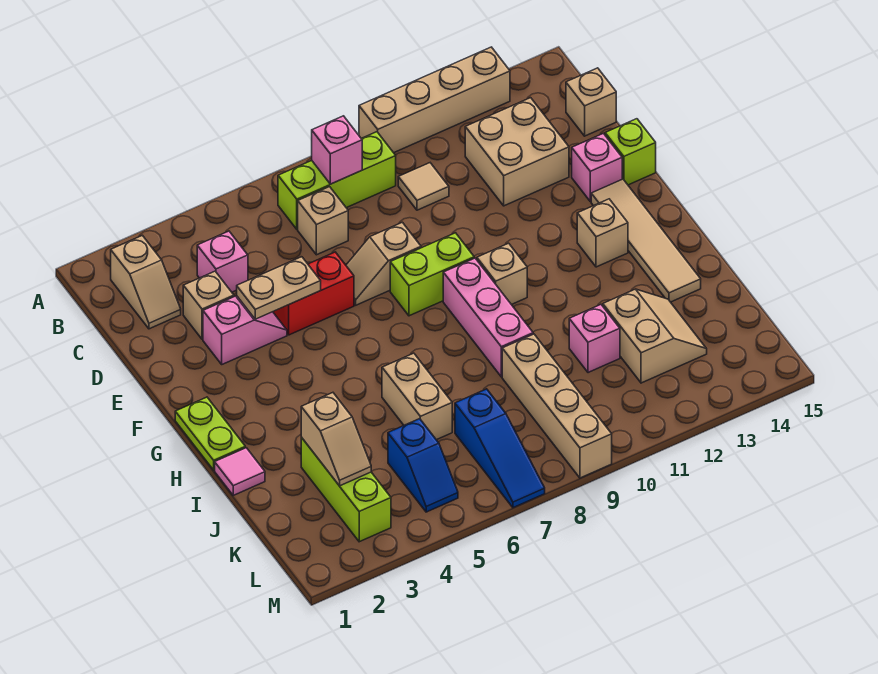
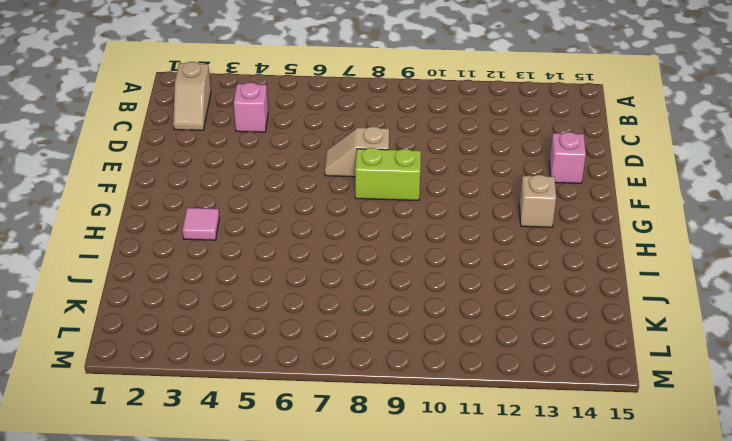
pink 1x1 tile [183,208,219,240] -> pink 1x1 tile moved to [215,448,265,495]
none -> tan 1x4 brick [359,47,510,153]
none -> lime 1x3 brick [278,132,396,229]
none -> tan 1x1 brick [298,187,348,255]
none -> tan 1x1 tile [398,163,449,210]

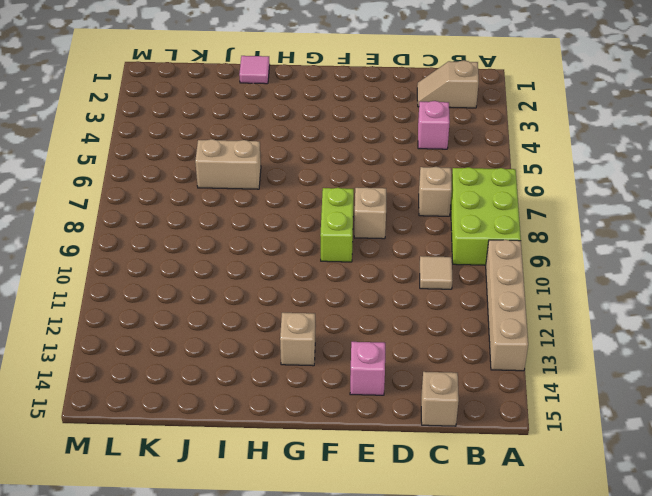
lime 2x3 brick [451,167,521,265] -> lime 1x3 brick [278,132,396,229]
none -> tan 2x2 brick [465,98,569,206]
none -> tan 1x1 brick [183,271,234,339]
none -> pink 1x2 slope [203,296,287,364]
none -> red 1x2 brick [273,252,354,335]

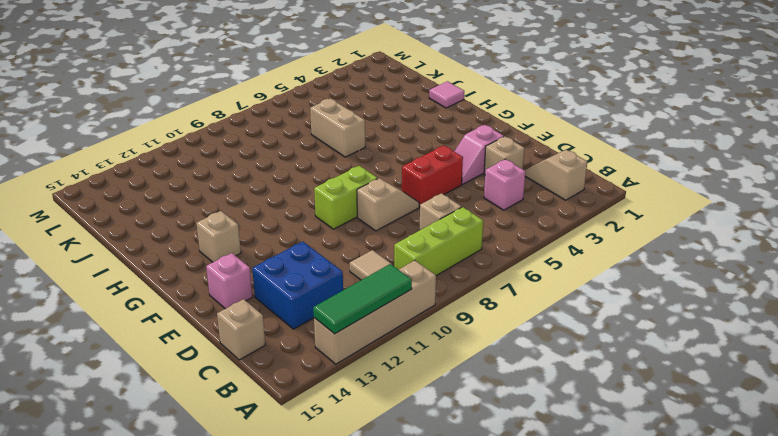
green 1x3 tile [313,264,412,334] -> none
blue 2x2 brick [252,242,343,329] -> tan 2x2 brick [465,98,569,206]
none -> lime 1x1 brick [605,119,656,185]
none -> tan 1x4 tile [591,179,701,302]
none -> lime 1x2 plate [175,397,245,470]
none -> pink 1x3 brick [443,258,533,377]

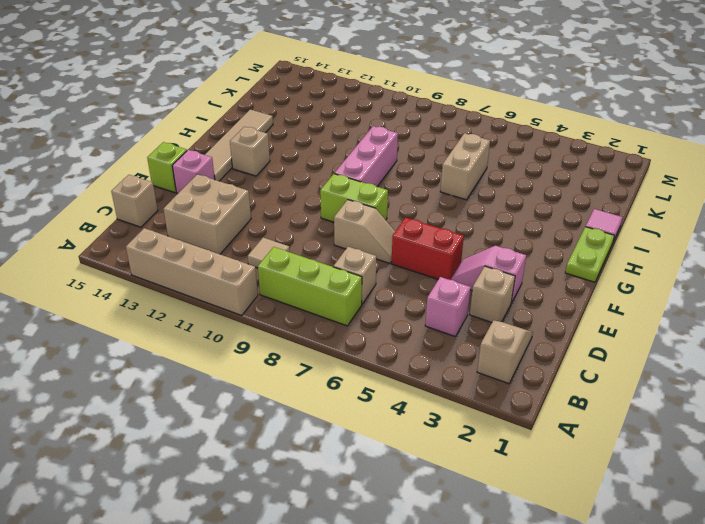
none -> tan 1x1 brick [477,243,527,305]
none -> lime 1x3 brick [301,437,391,542]
none -> tan 1x4 brick [502,334,612,478]
none -> pink 1x1 brick [569,305,620,373]

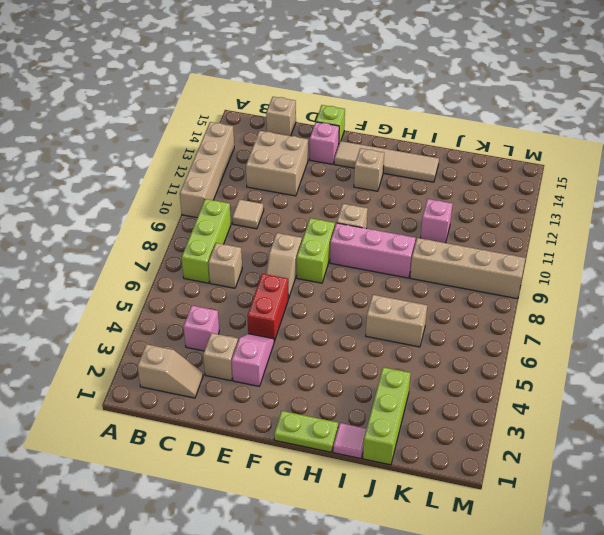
lime 1x3 brick [363,367,411,465] -> lime 1x3 brick turned to [301,437,391,542]
none -> tan 2x2 slope [603,289,707,383]
none -> blue 1x2 slope [388,419,458,512]
none -> blue 1x3 slope [455,389,545,508]
none -> pink 1x1 brick [312,116,362,184]

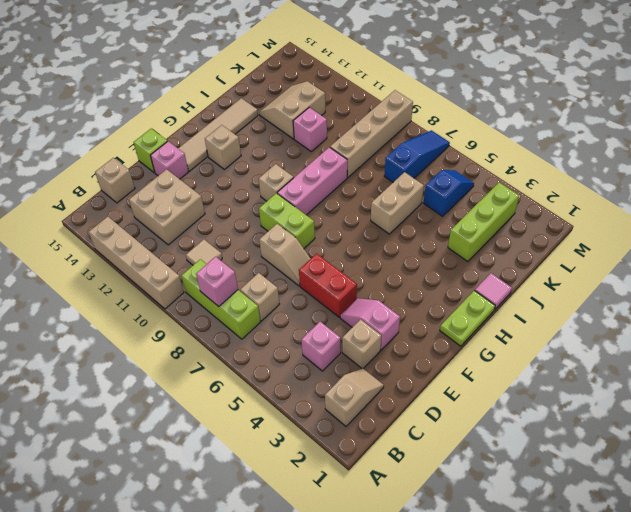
none -> tan 1x2 plate [237,257,321,319]
none -> tan 1x2 slope [301,393,371,486]

